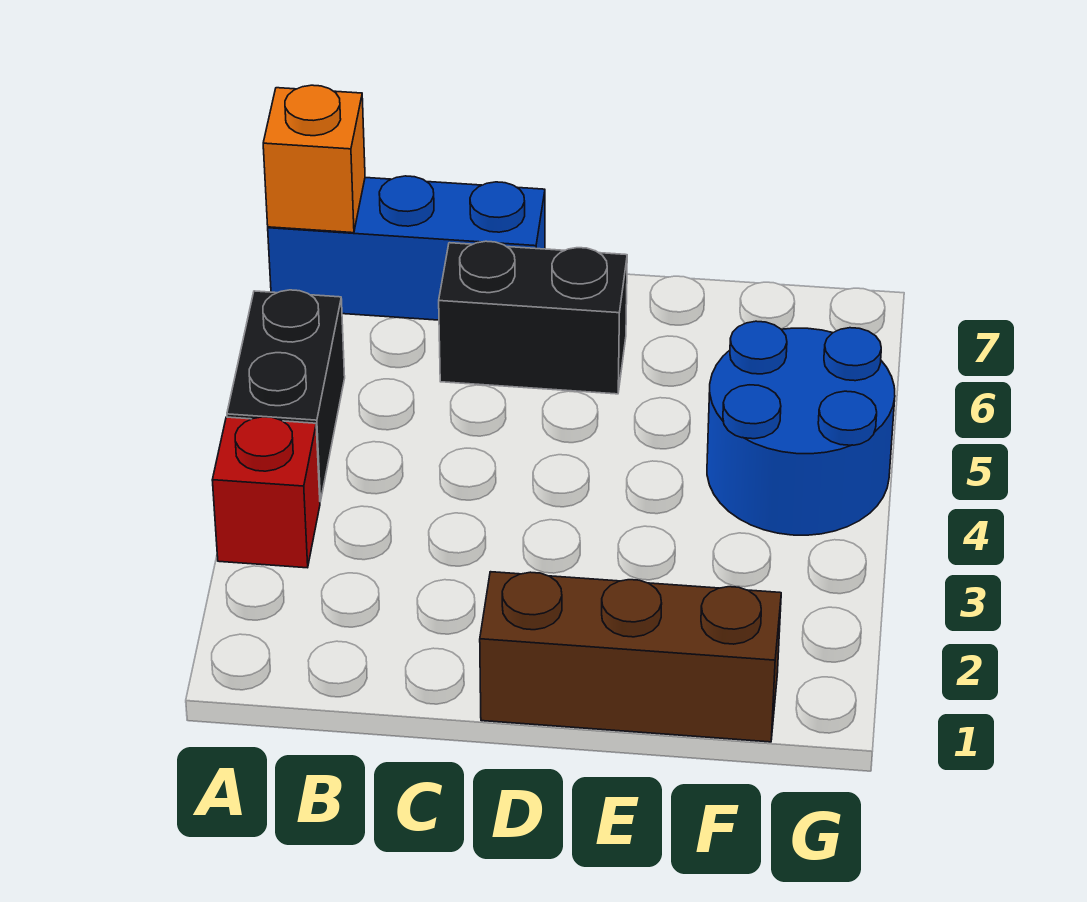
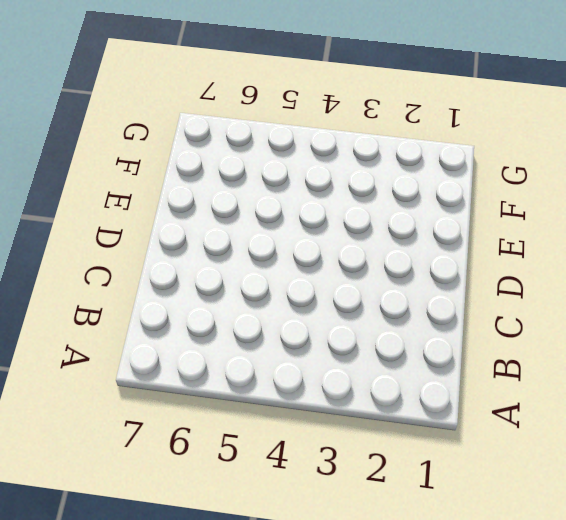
none -> red 1x1 brick [212,417,320,568]
none -> black 1x2 brick [227,290,345,501]

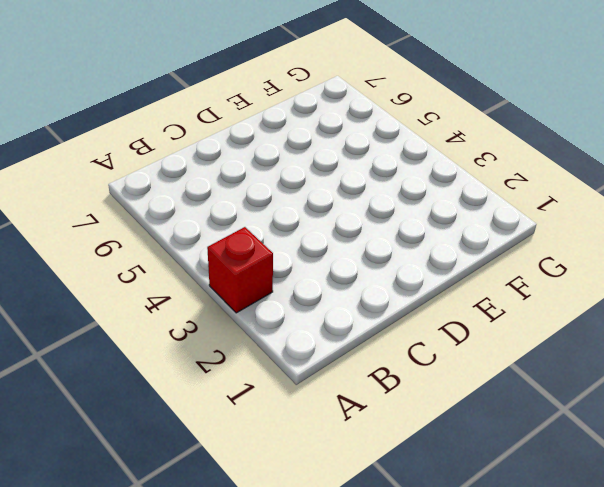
none -> black 1x2 brick [227,290,345,501]
none -> blue 1x3 brick [268,176,545,320]

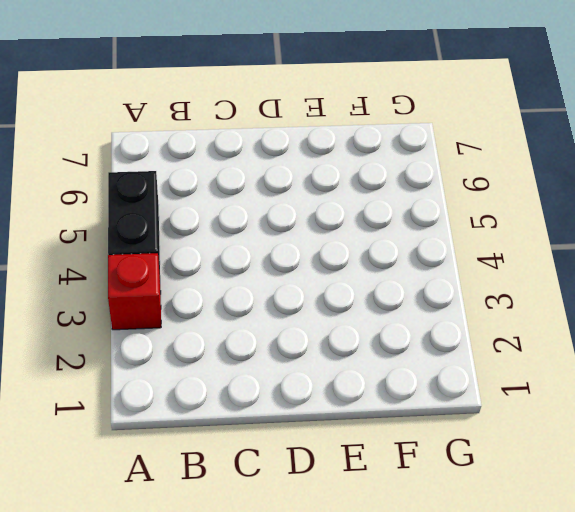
none -> blue 1x3 brick [268,176,545,320]
none -> black 1x2 brick [439,241,627,394]

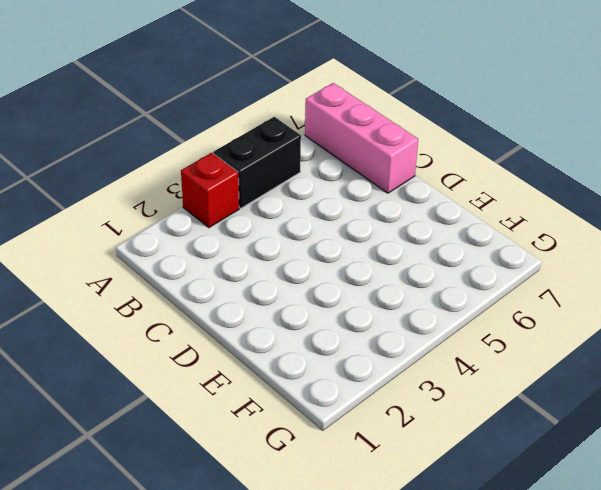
pink 1x3 brick [305,83,418,193] -> blue 1x3 brick [268,176,545,320]
none -> black 1x2 brick [439,241,627,394]
none -> brown 1x3 brick [480,572,781,742]

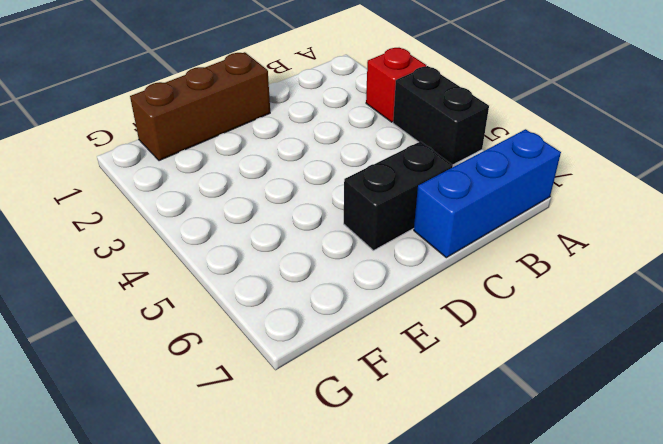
none -> blue 2x2 round brick [707,321,895,535]
none -> orange 1x1 brick [263,85,365,233]

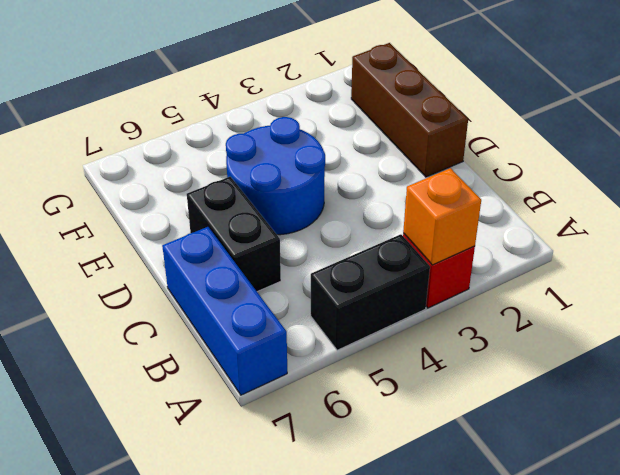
orange 1x1 brick [403,168,481,265] -> orange 1x1 brick moved to [263,85,365,233]
blue 2x2 round brick [226,117,325,235] -> blue 2x2 round brick moved to [707,321,895,535]

